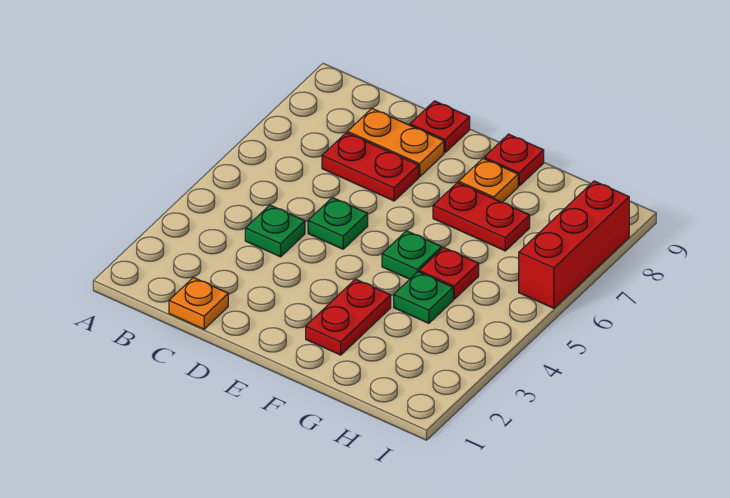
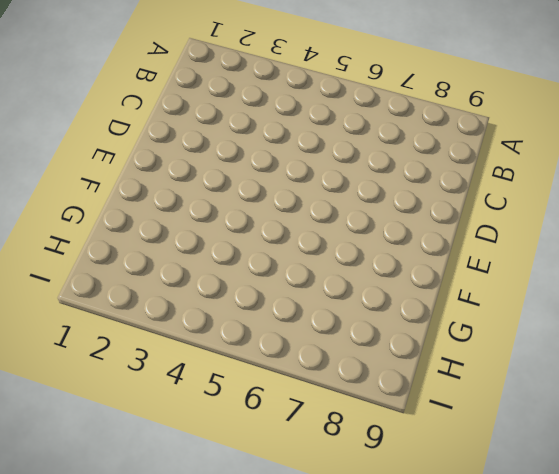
none -> orange 1x1 plate [169,278,228,329]
none -> green 1x1 plate [245,205,305,257]
none -> red 1x2 plate [322,133,419,201]

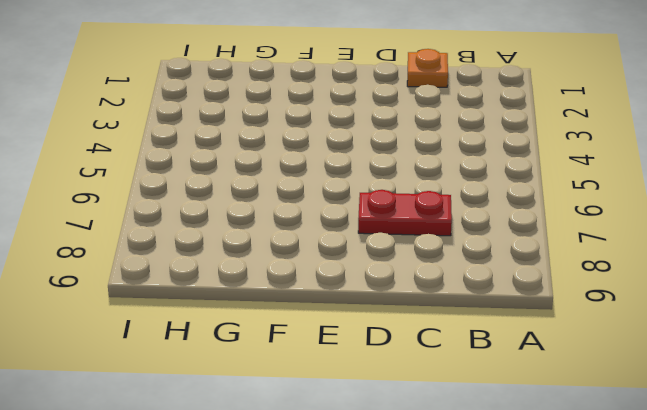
none -> green 1x1 plate [245,205,305,257]
none -> orange 1x2 plate [348,109,444,177]
none -> green 1x1 plate [308,198,368,249]

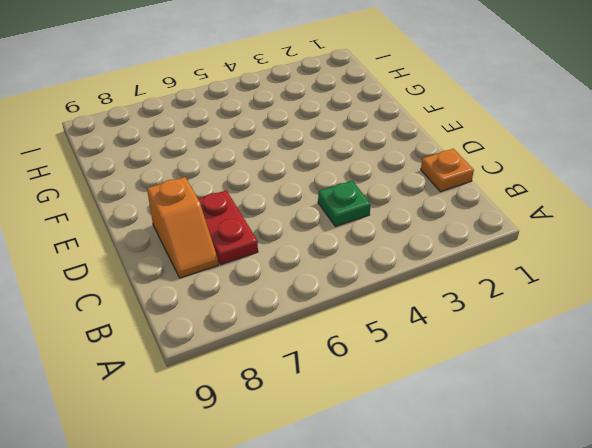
orange 1x2 slope [147,177,218,278] -> orange 1x2 plate [348,109,444,177]
none -> green 1x1 plate [308,198,368,249]
none -> red 1x1 plate [410,101,470,152]
none -> red 1x2 plate [306,279,391,355]

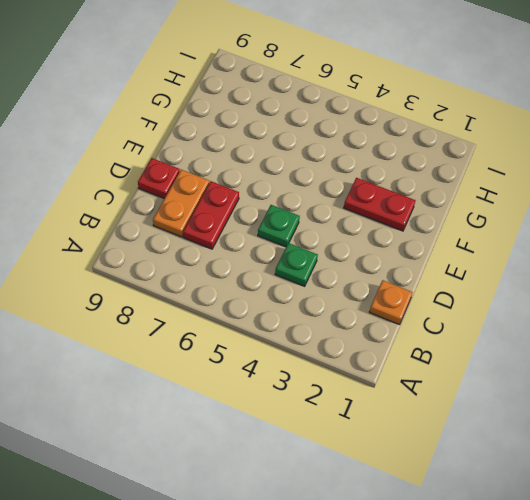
none -> green 1x1 plate [382,231,442,279]
none -> red 1x2 plate [433,183,530,251]
none -> orange 1x1 plate [459,158,518,202]

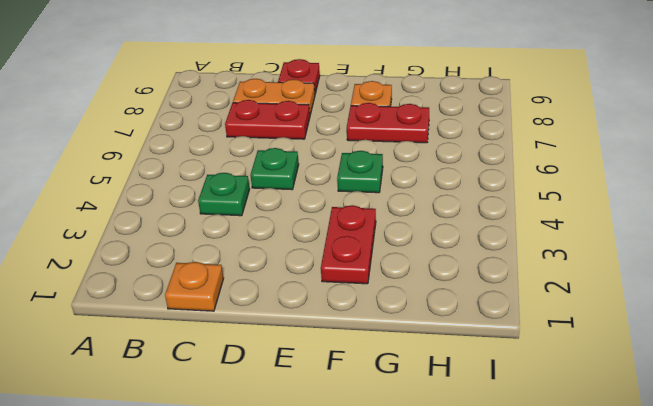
none -> red 1x1 plate [484,134,544,186]
none -> green 1x1 plate [394,272,453,323]
none -> red 1x1 plate [419,248,479,299]

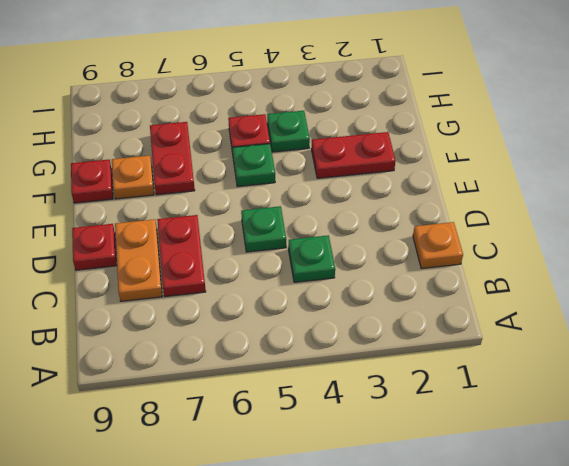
none -> red 1x3 brick [519,181,629,308]

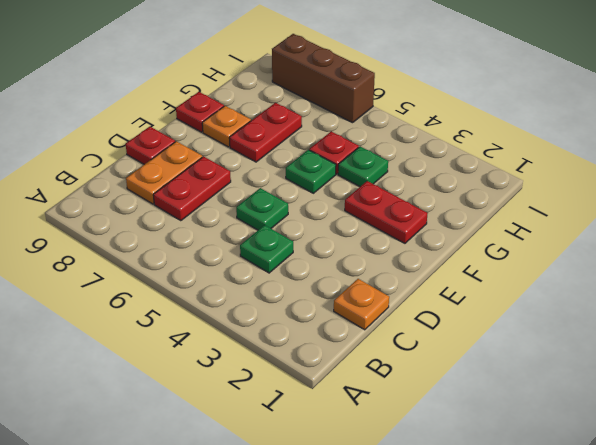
brown 1x3 brick [272,34,375,123] -> red 1x3 brick [519,181,629,308]

